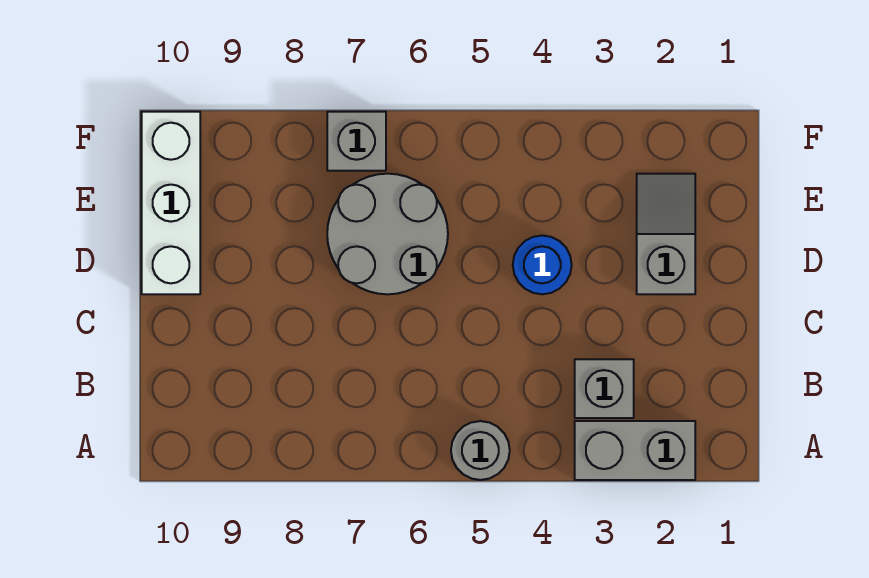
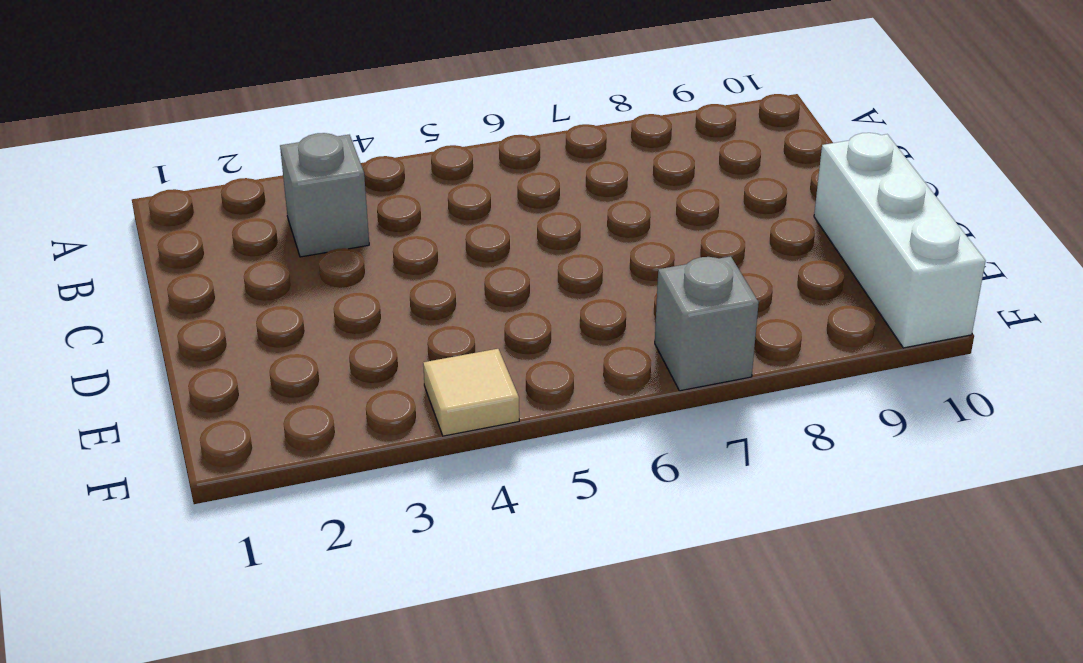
tan 1x1 tile [423,349,519,436] -> none
none -> grey 1x2 brick [575,421,695,480]
none -> grey 1x1 round brick [451,421,510,480]

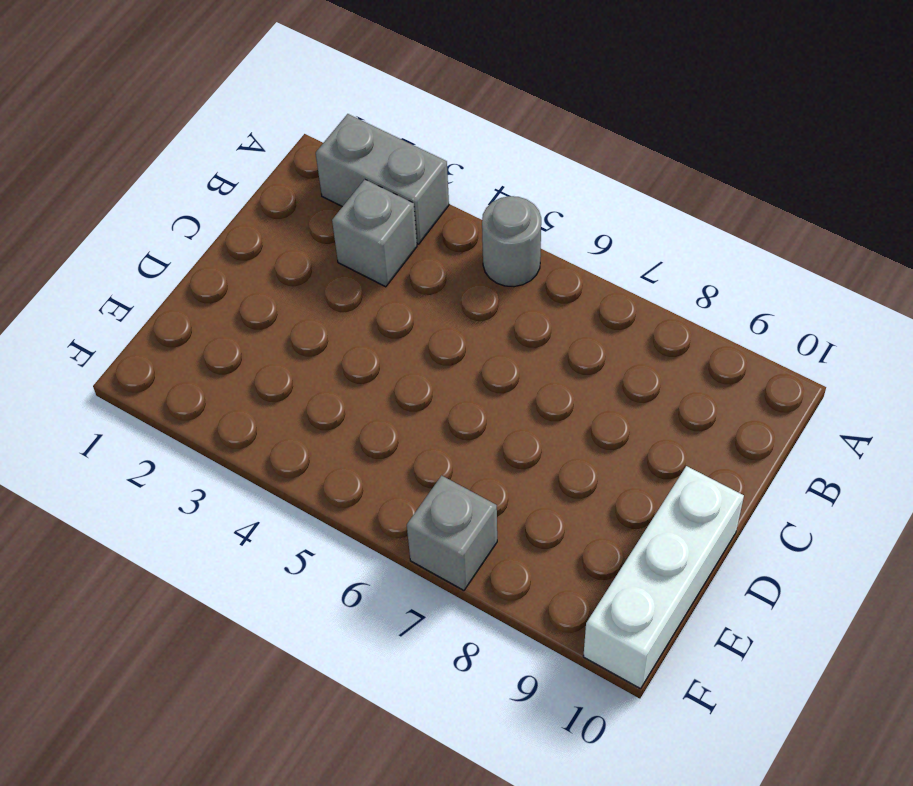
none -> grey 1x2 slope [637,174,695,294]
none -> blue 1x1 round brick [513,236,572,294]

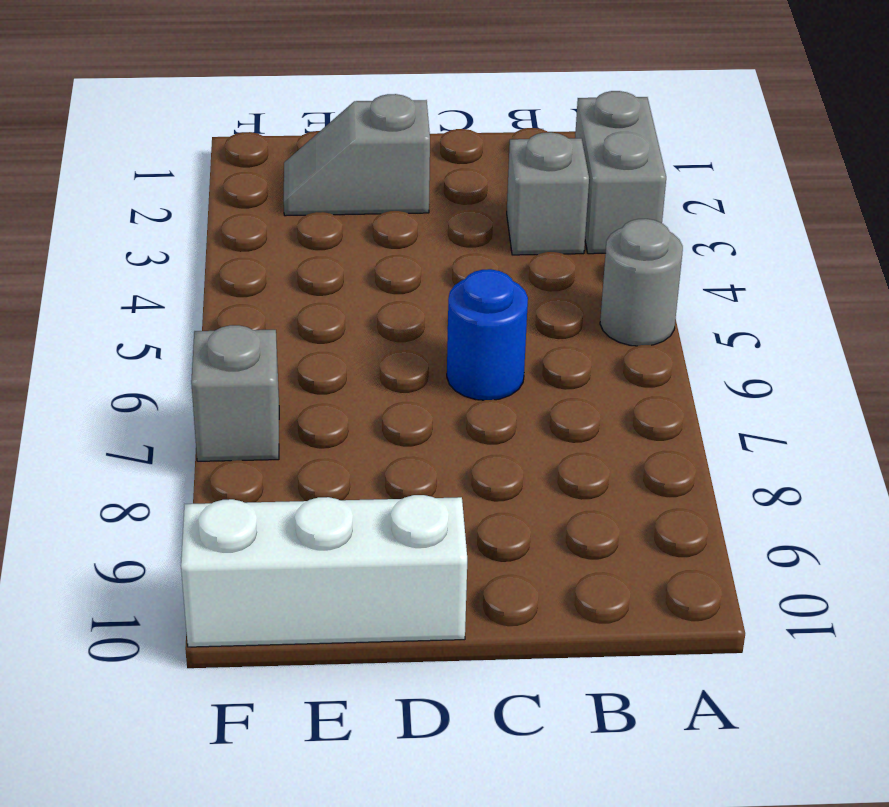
blue 1x1 round brick [447,269,528,400] -> blue 1x1 round brick moved to [513,236,572,294]
none -> grey 2x2 round brick [327,174,448,294]

